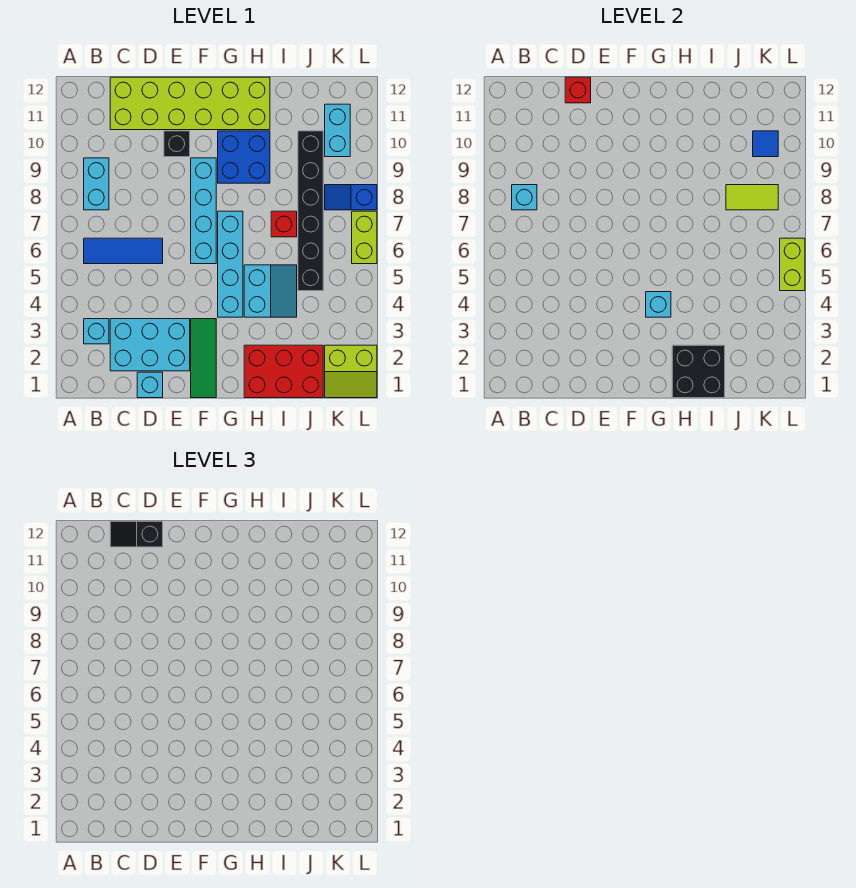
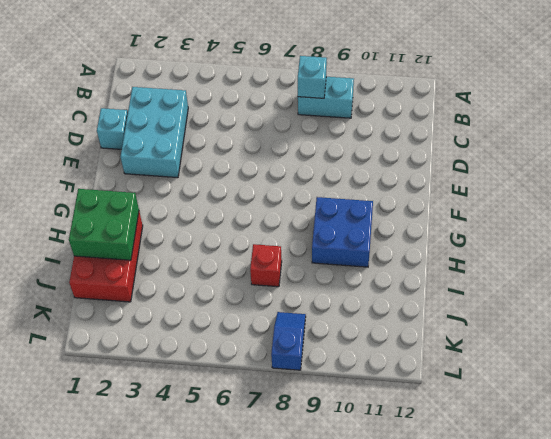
green 2x2 brick [69,189,139,260] -> black 2x2 brick [672,345,725,398]
none -> cyan 1x1 brick [84,319,109,344]
none -> blue 1x3 tile [84,238,163,264]
none -> lime 2x6 brick [110,77,270,130]

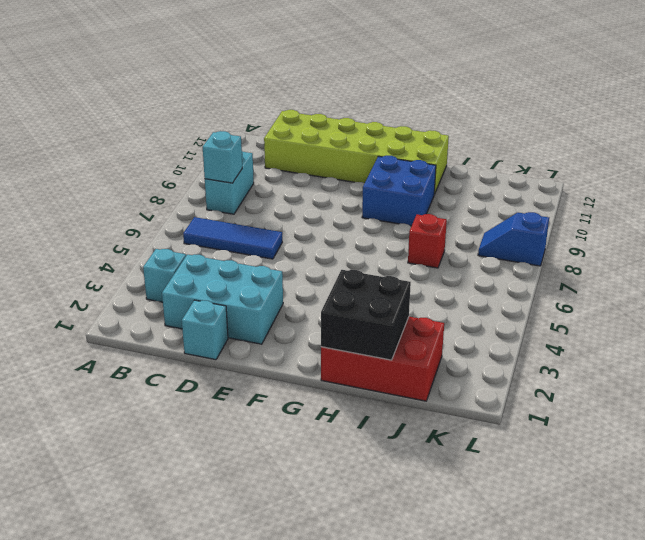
none -> black 1x1 brick [164,131,190,157]
none -> green 1x3 tile [191,319,216,398]
none -> cyan 1x4 brick [191,158,216,264]

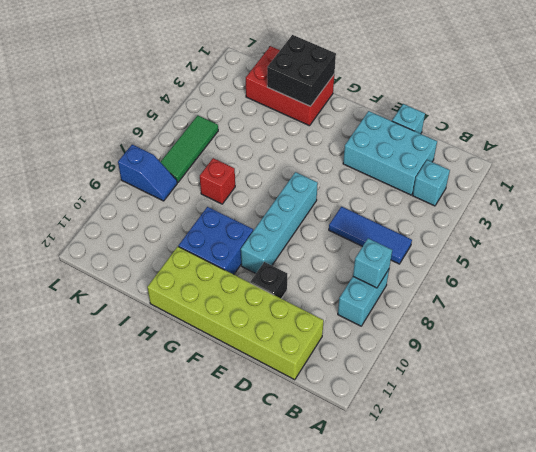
green 1x3 tile [161,115,218,183] -> green 1x3 tile moved to [191,319,216,398]
none -> cyan 1x4 brick [218,211,243,317]
none -> cyan 2x2 slope [244,265,297,317]
none -> black 1x6 brick [298,131,323,291]

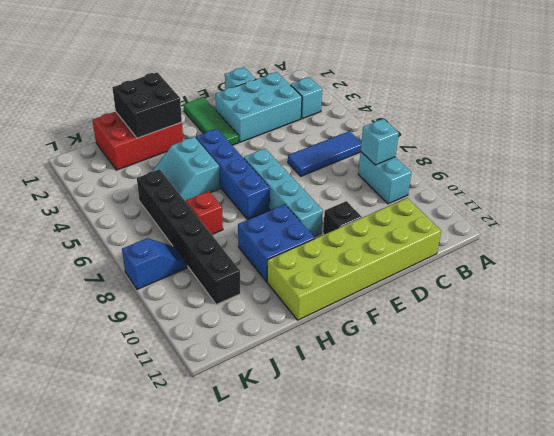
blue 1x4 brick [196,129,270,220] -> cyan 1x4 brick [218,211,243,317]
none -> lime 2x2 slope [325,345,377,398]
none -> cyan 1x2 brick [325,104,350,157]
none -> lime 1x2 brick [352,211,377,264]

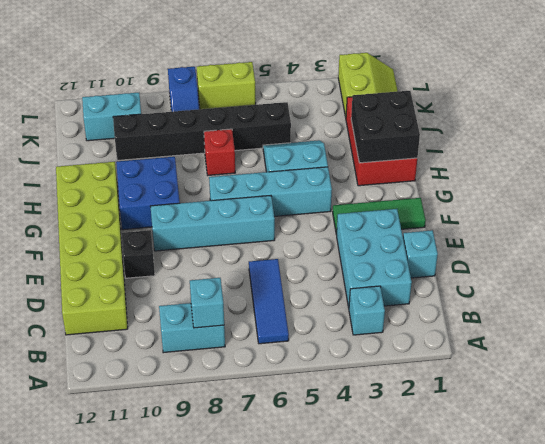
none -> red 1x1 brick [565,77,591,103]
none -> cyan 1x1 brick [646,292,671,317]
none -> lime 1x2 tile [726,185,778,210]

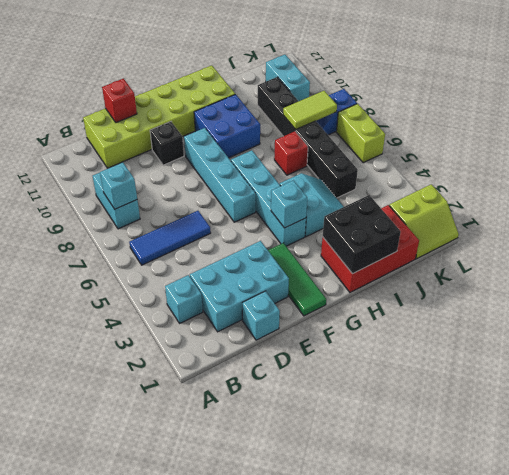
none -> blue 1x1 tile [753,131,778,157]
none -> lime 1x2 brick [780,238,805,291]
none -> black 1x2 slope [110,521,163,547]

